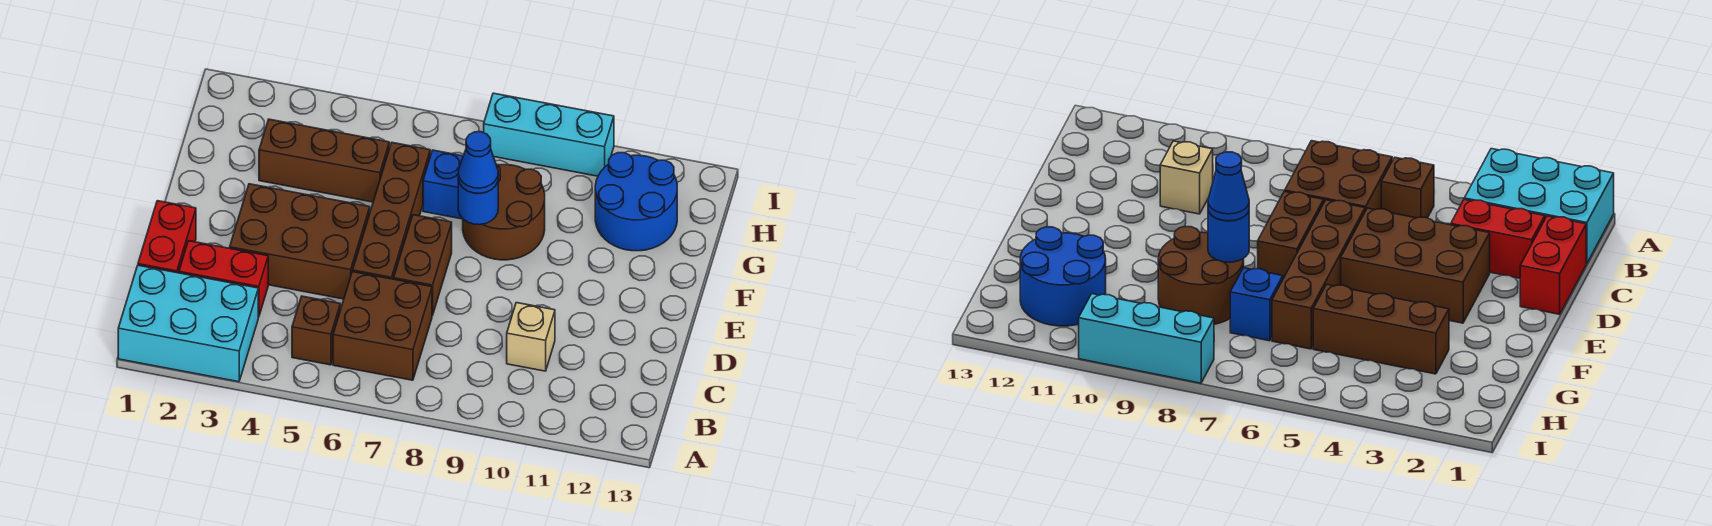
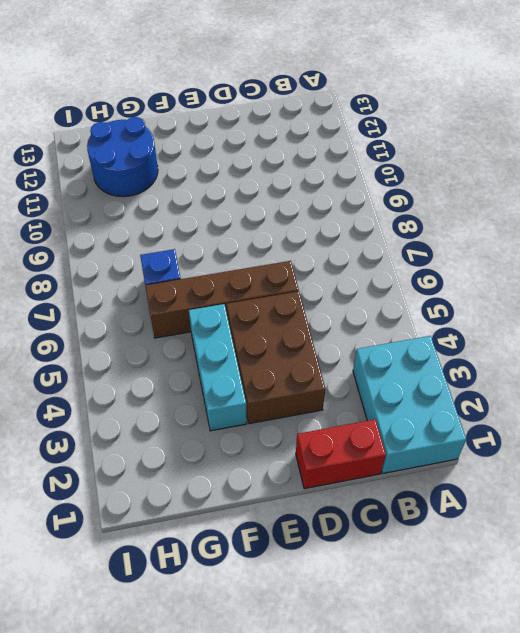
cyan 1x3 brick [189,304,247,431] -> cyan 1x3 brick moved to [484,93,614,176]
none -> brown 1x1 brick [292,296,340,365]
none -> brown 2x2 brick [333,272,432,380]
none -> red 1x2 brick [179,241,268,317]

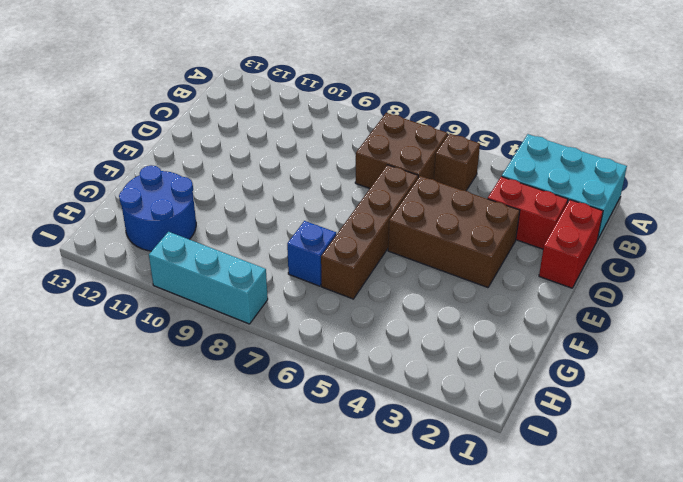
none -> tan 1x1 brick [507,303,555,371]
none -> brown 1x2 brick [394,215,452,316]
none -> brown 2x2 round brick [463,164,545,260]

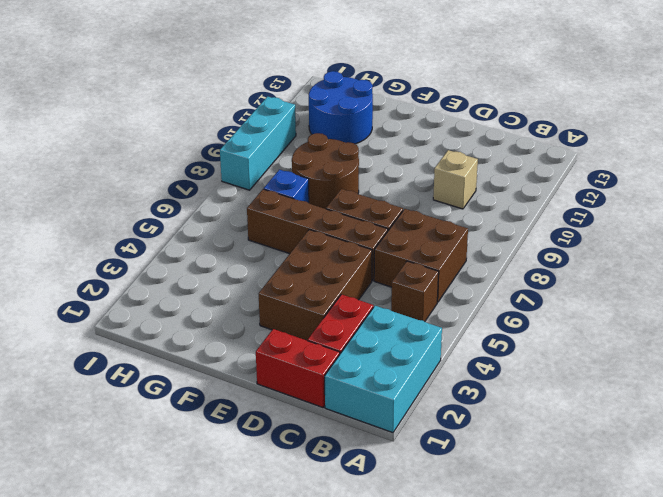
none -> brown 1x3 brick [259,119,389,202]
none -> blue 1x1 round brick [458,180,498,225]
none -> blue 1x1 cone [458,132,498,193]

